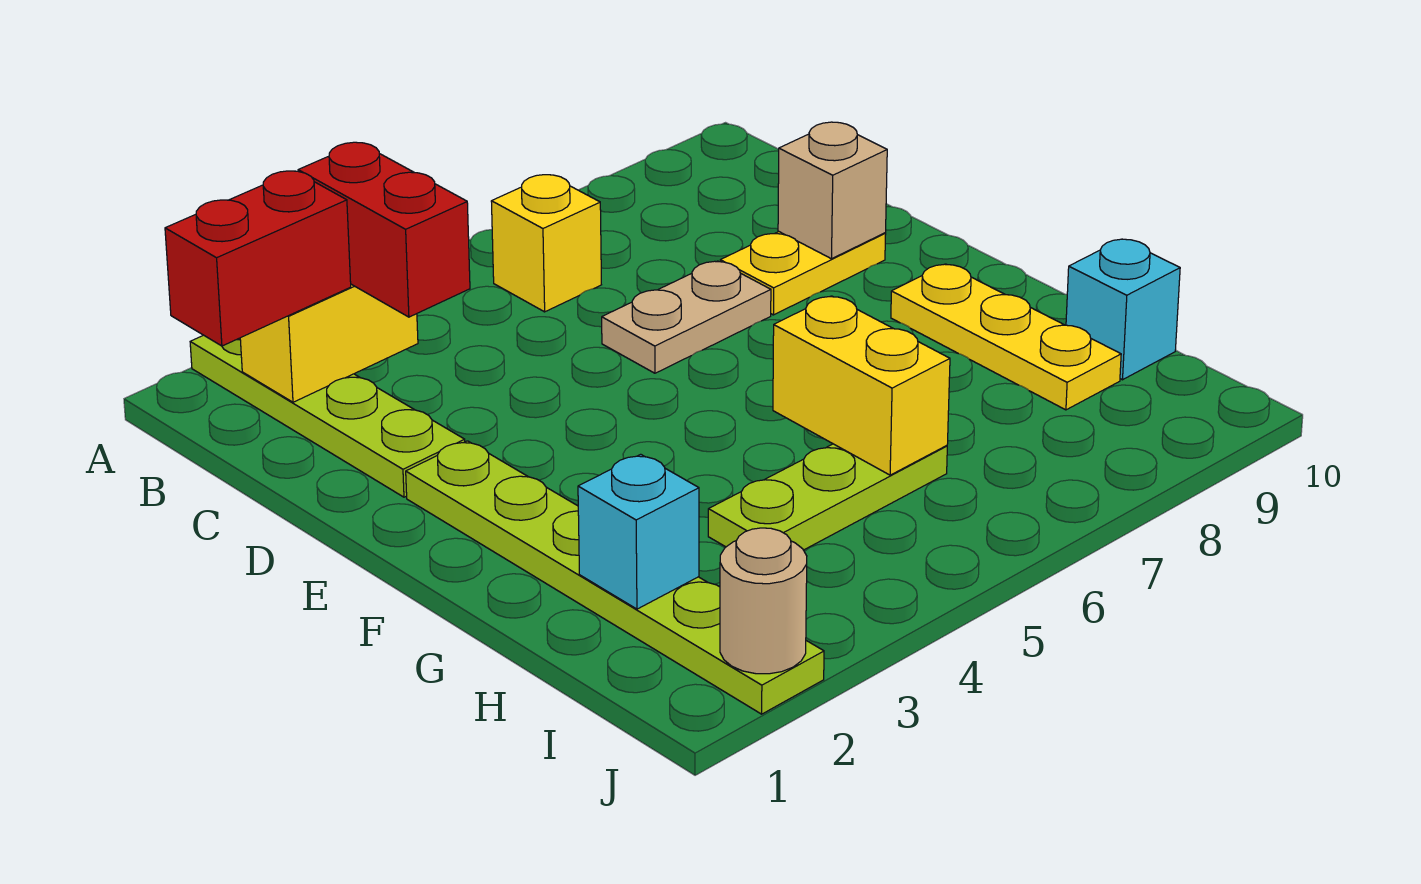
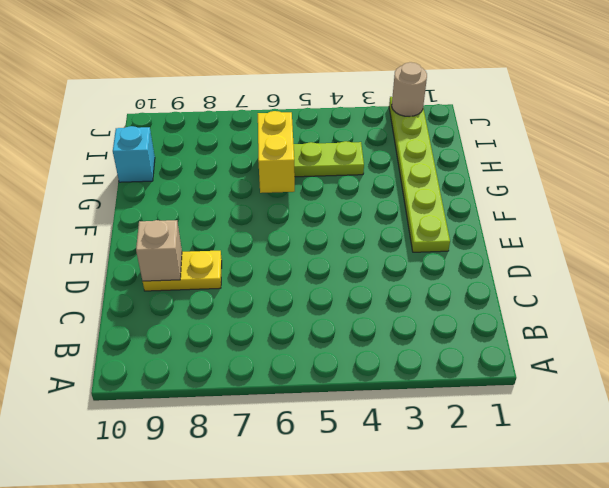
none -> lime 1x4 plate [190,335,465,497]
none -> yellow 1x1 brick [491,175,601,312]
none -> tan 1x2 plate [602,261,771,373]

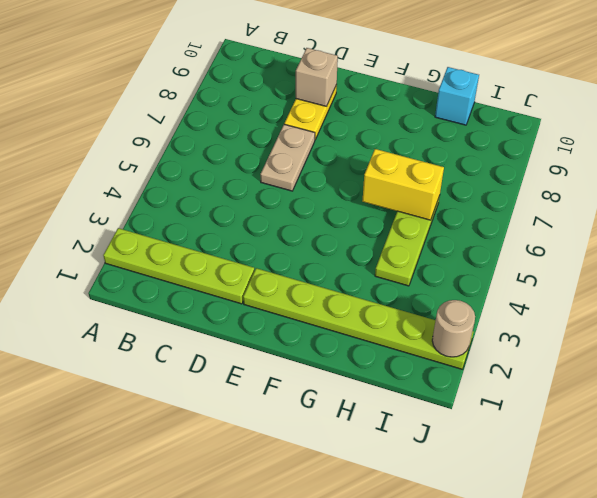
none -> yellow 1x1 brick [491,175,601,312]
none -> yellow 1x3 plate [891,264,1121,410]
none -> yellow 1x2 brick [240,284,418,402]

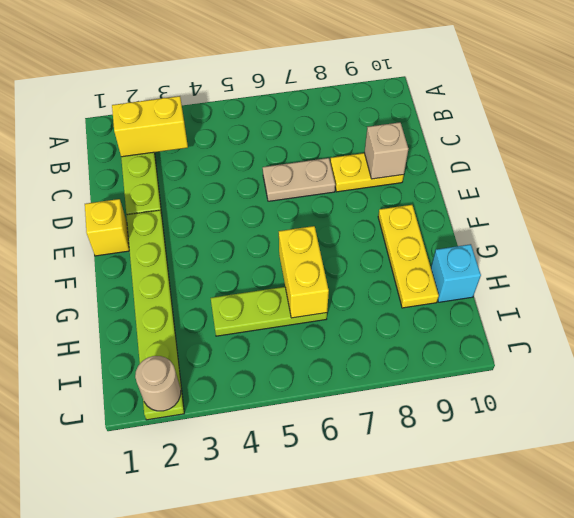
yellow 1x1 brick [85,199,129,256] -> yellow 1x1 brick moved to [491,175,601,312]
none -> cyan 1x1 brick [578,454,699,609]
none -> red 1x2 brick [165,171,351,346]
none -> red 1x2 brick [298,142,470,317]

